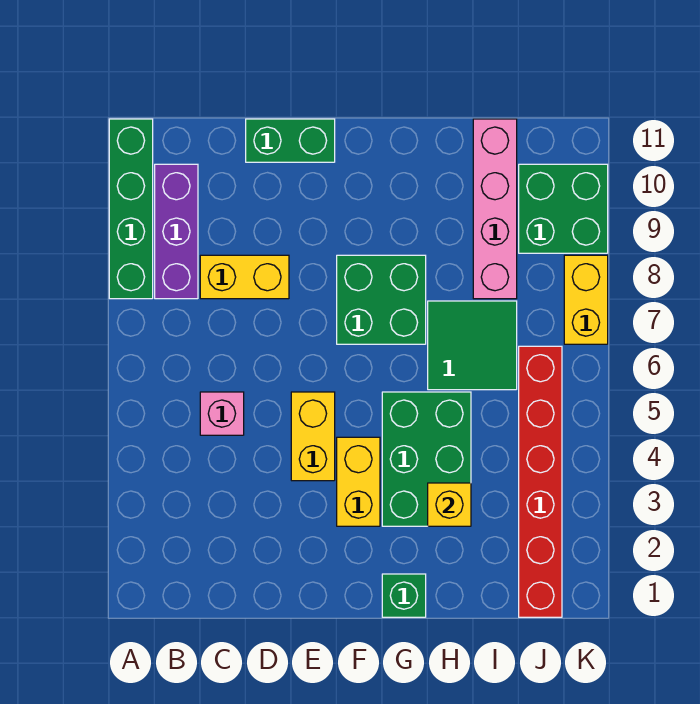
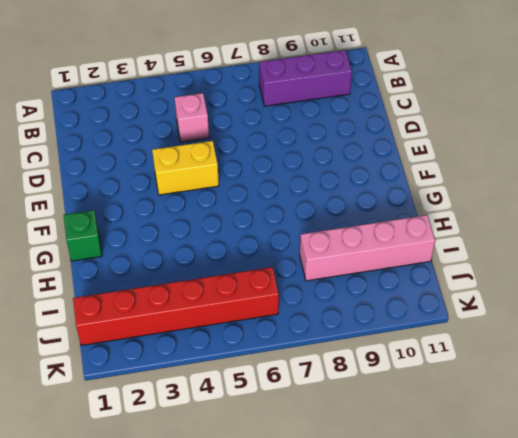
none -> green 1x4 brick [109,119,153,299]
none -> yellow 1x2 brick [200,255,289,299]
none -> green 1x2 brick [246,119,335,162]

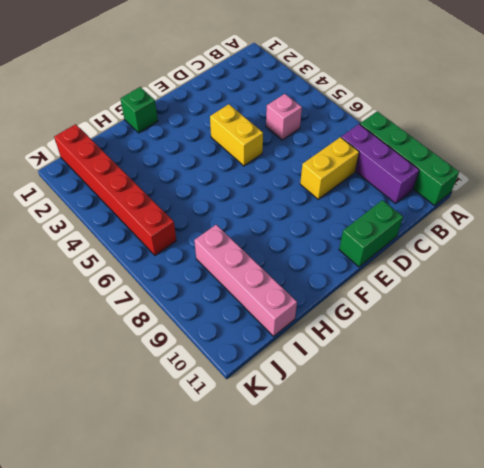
none -> yellow 1x2 brick [337,437,380,526]
none -> green 2x2 brick [337,255,426,344]
none -> green 2x3 brick [382,392,471,526]

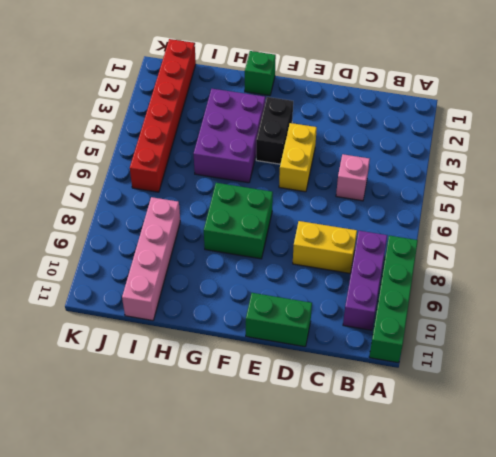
black 1x2 brick [256,97,293,164] -> yellow 1x2 brick [337,437,380,526]
purple 2x3 brick [194,89,265,183] -> green 2x3 brick [382,392,471,526]
none -> green 2x2 tile [428,301,517,390]
none -> green 2x2 brick [519,164,608,253]
none -> yellow 1x2 brick [564,255,608,344]

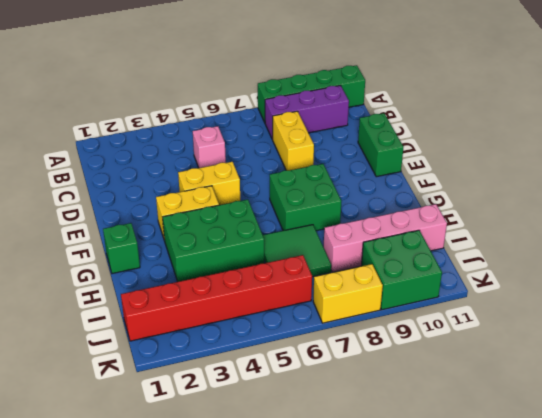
none -> yellow 1x1 brick [428,483,471,526]

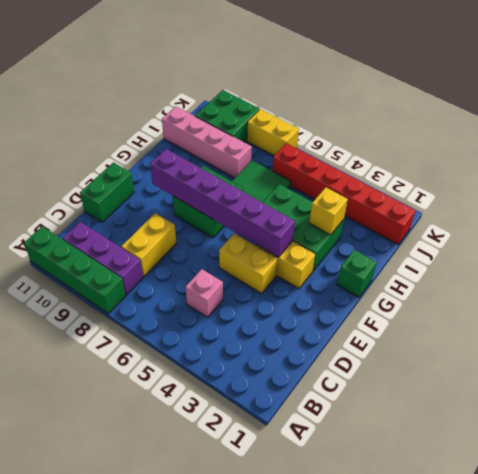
purple 1x6 brick [150,149,295,257] -> none

